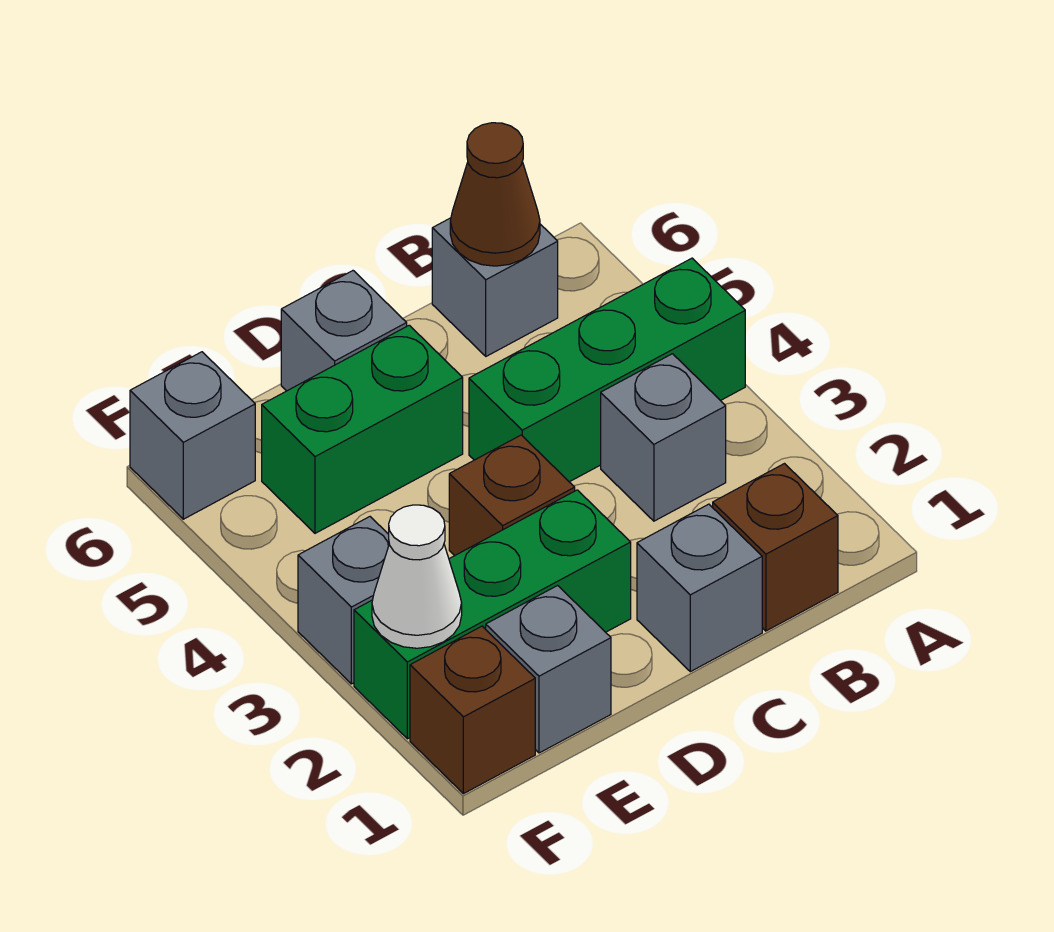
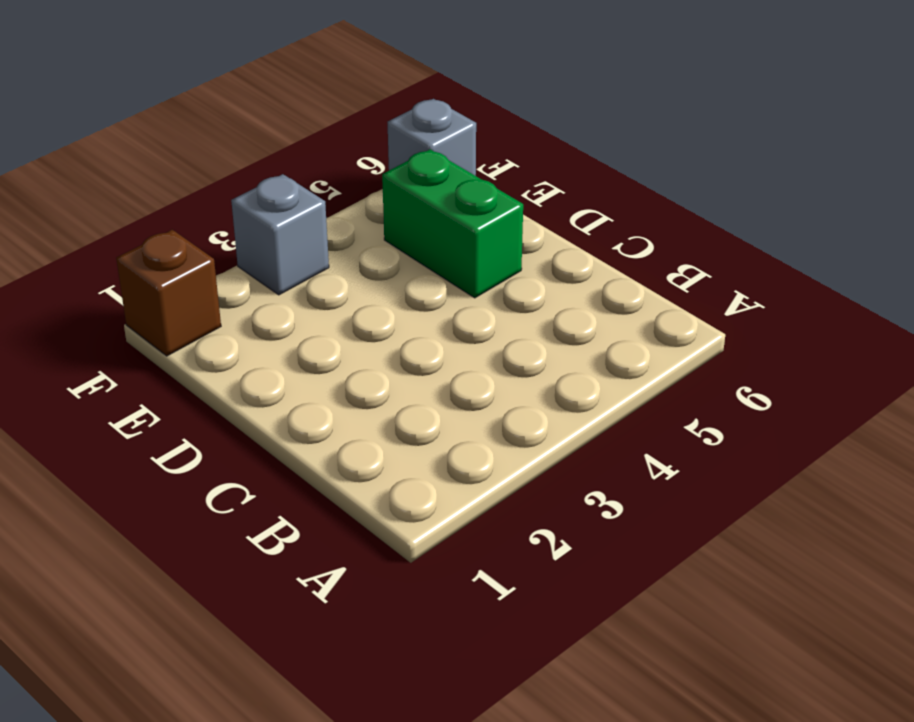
none -> green 1x3 brick [469,258,745,482]
none -> brown 1x1 brick [713,464,838,631]
none -> grey 1x1 brick [601,354,726,521]

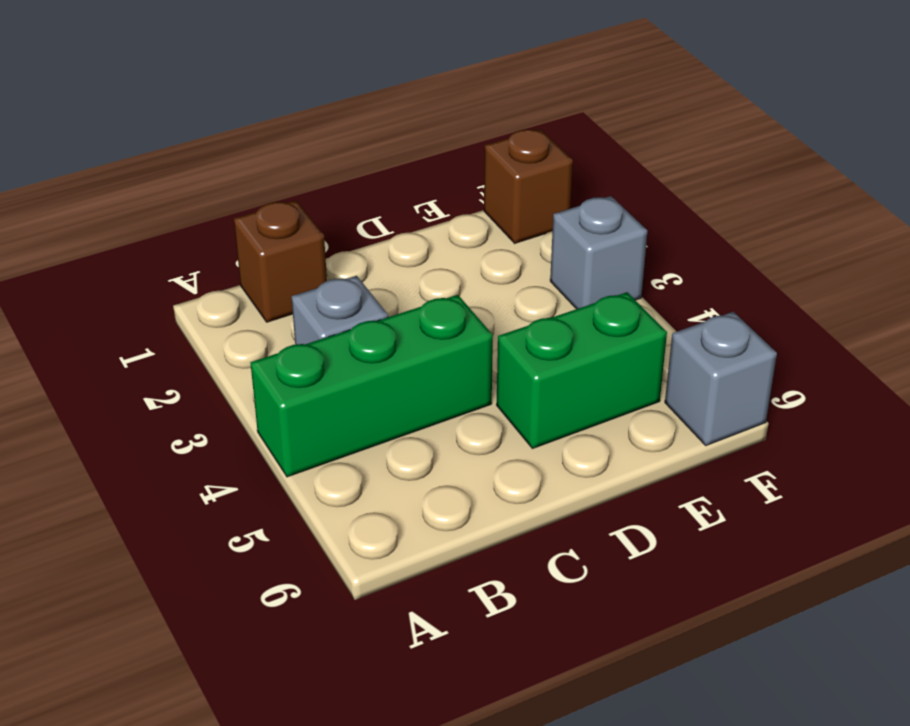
none -> grey 1x1 brick [432,218,558,356]
none -> grey 1x1 brick [637,504,762,672]
none -> green 1x3 brick [354,490,631,739]

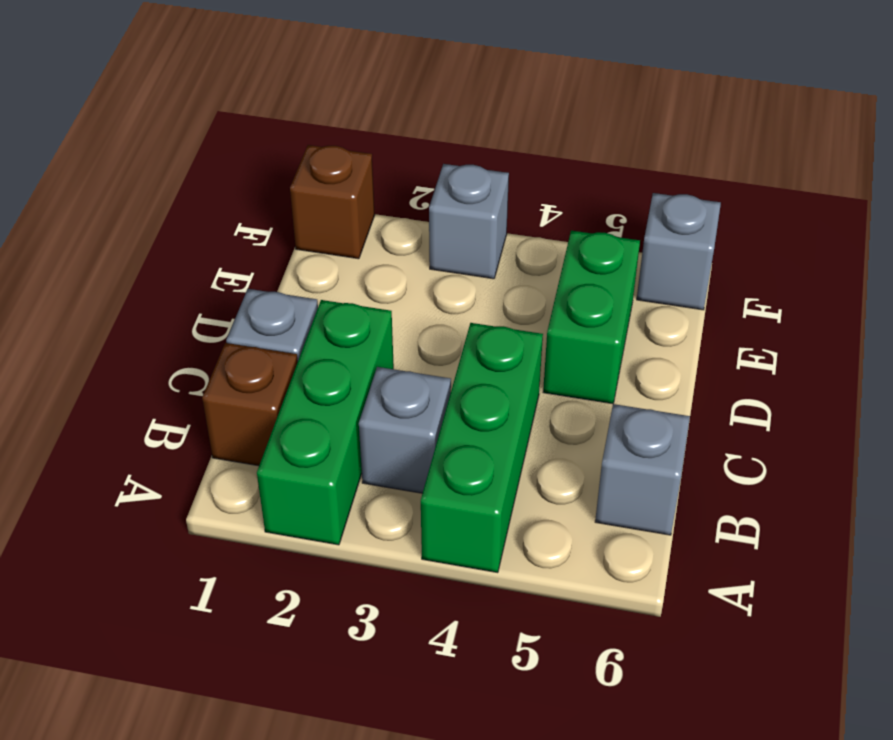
green 1x3 brick [257,300,394,545] -> green 1x3 brick moved to [354,490,631,739]
none -> brown 1x1 brick [449,435,575,556]
none -> grey 1x1 brick [281,271,407,391]
none -> grey 1x1 brick [486,586,611,753]

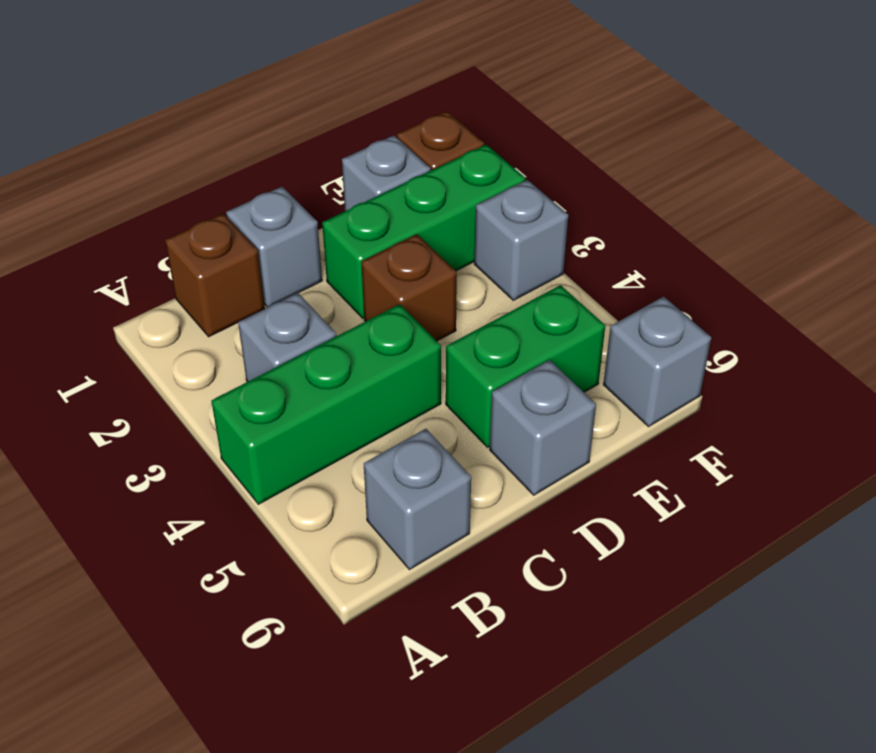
none -> brown 1x1 cone [450,123,540,266]
none -> white 1x1 cone [372,505,462,648]

